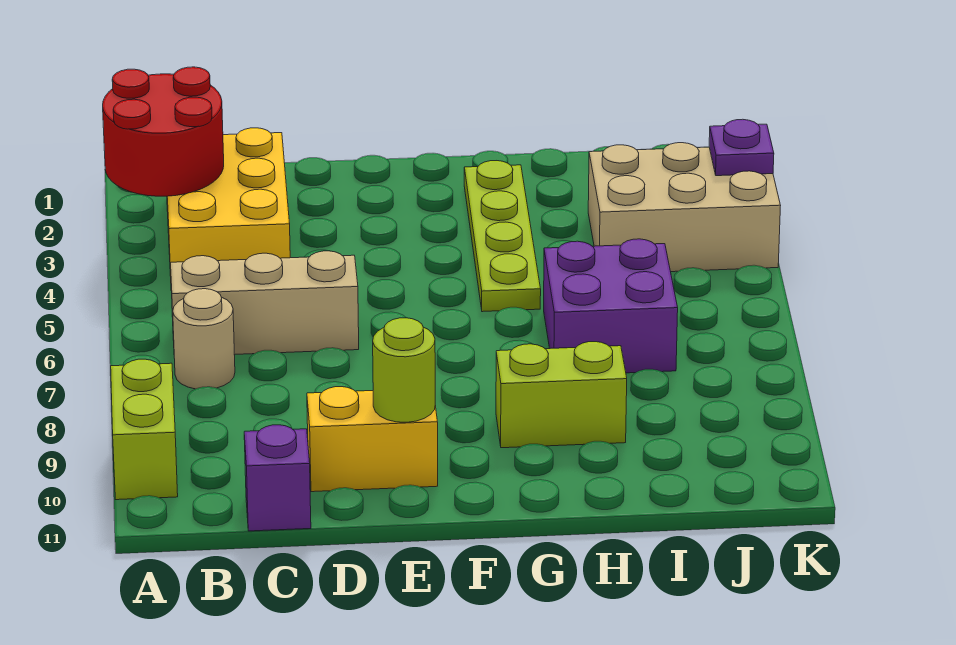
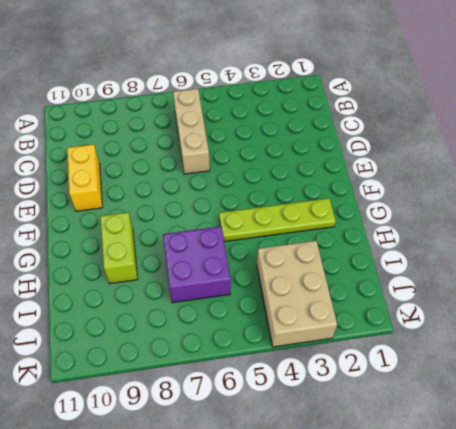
none -> lime 1x2 brick [111,359,178,500]
none -> yellow 2x3 brick [167,128,290,291]
none -> tan 1x1 round brick [173,289,235,389]

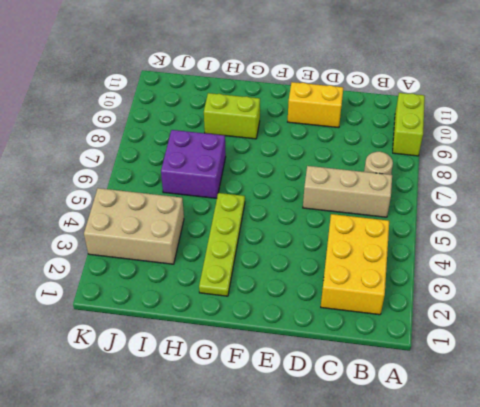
none -> purple 1x1 brick [244,425,311,531]
none -> red 2x2 round brick [103,67,224,196]
none -> lime 1x1 round brick [373,318,435,422]

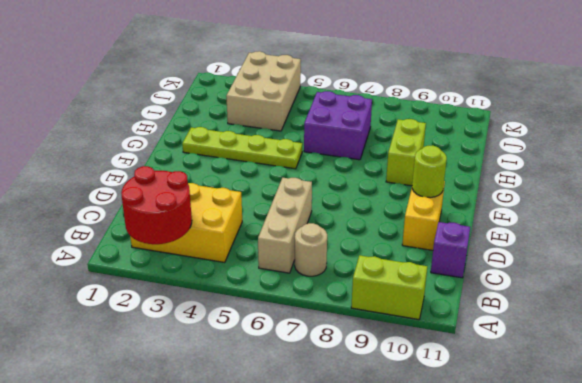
none -> purple 1x1 plate [709,119,774,176]

